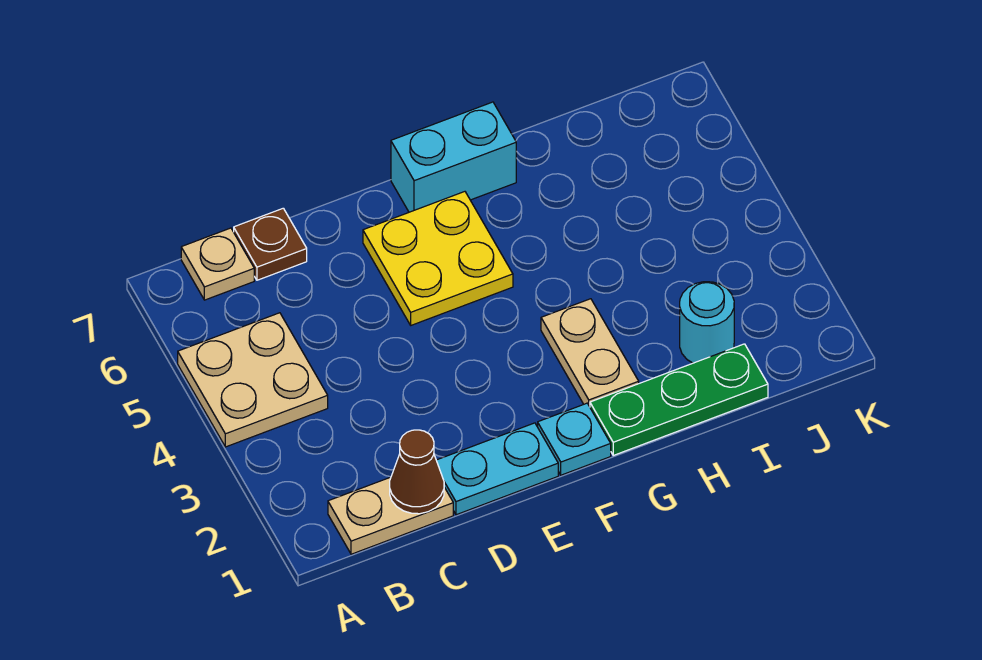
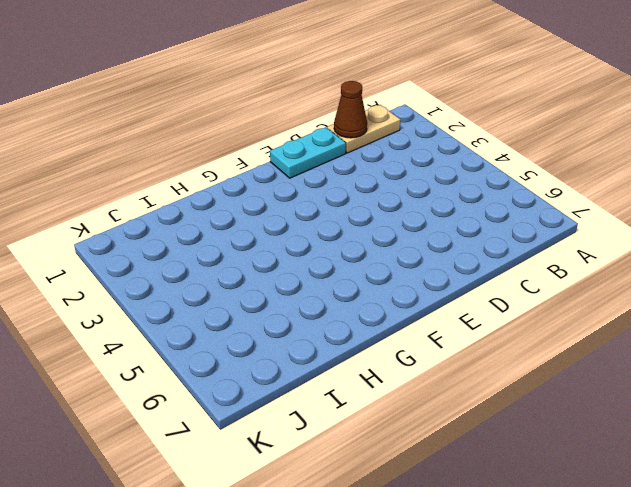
none -> tan 2x2 plate [178,313,328,447]
none -> tan 1x1 plate [181,228,254,300]
none -> brown 1x1 plate [234,208,307,280]

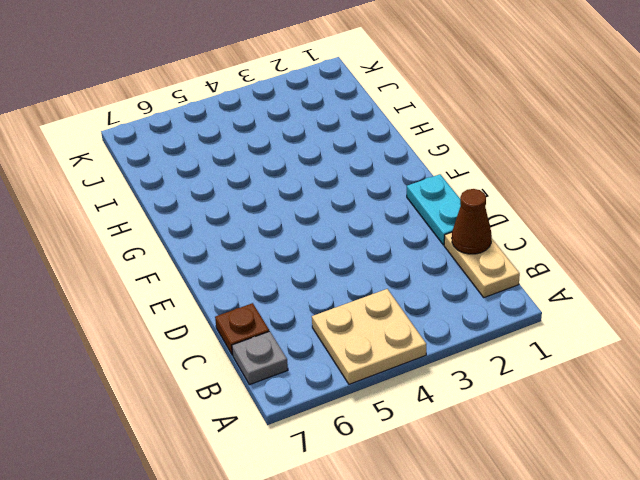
grey 1x1 plate [232,331,288,385] -> tan 1x1 plate [181,228,254,300]
none -> yellow 2x2 plate [363,192,513,325]
none -> cyan 1x1 plate [538,403,611,475]
none -> cyan 1x2 brick [391,102,516,212]

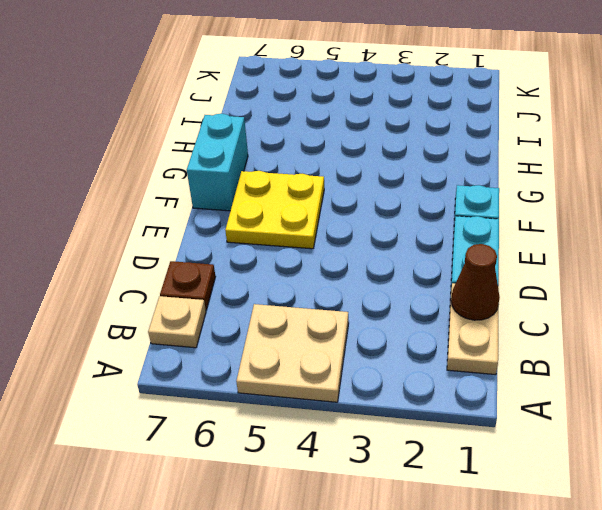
none -> green 1x3 plate [590,344,768,455]
none -> tan 1x2 plate [541,299,639,407]
none -> cyan 1x1 round brick [680,282,734,363]

